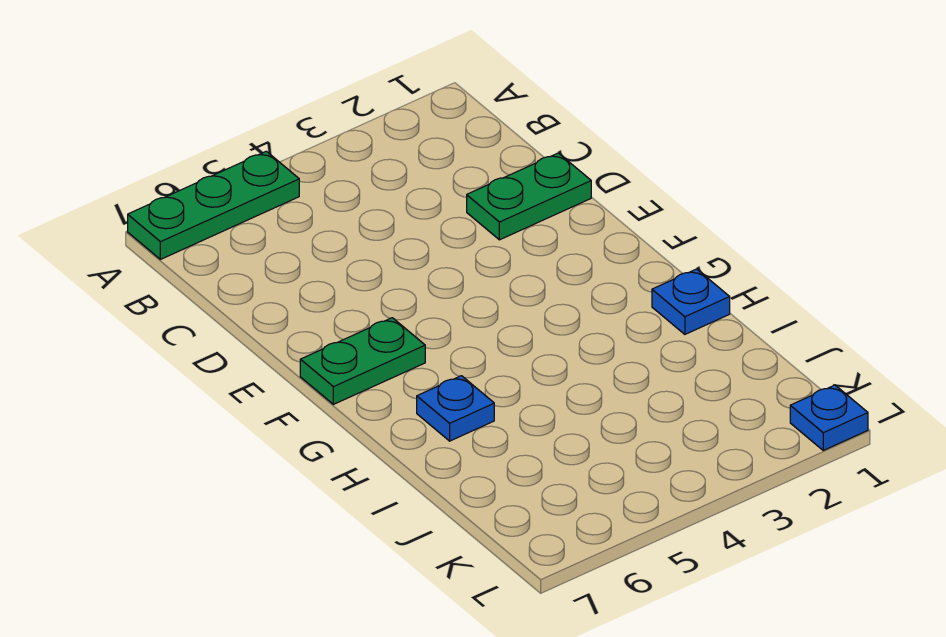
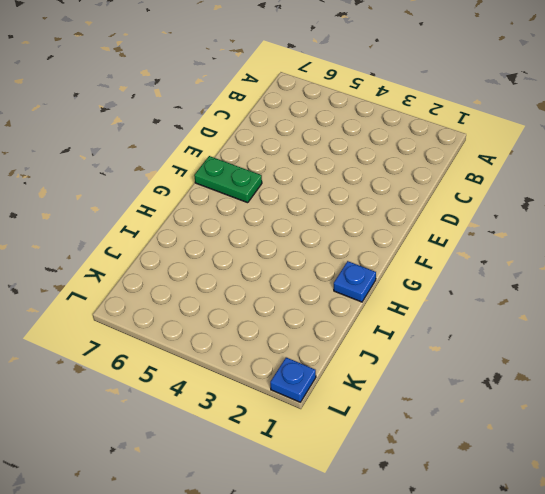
none -> green 1x3 plate [128,151,299,259]
none -> green 1x2 plate [467,153,591,240]

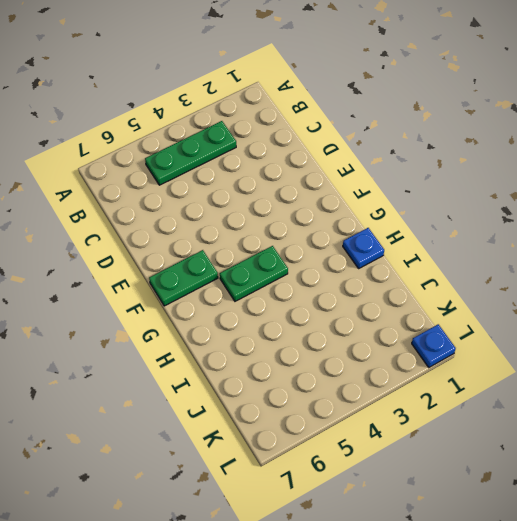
green 1x3 plate [145,121,236,185] -> green 1x3 plate moved to [128,151,299,259]
green 1x2 plate [220,246,288,301] -> green 1x2 plate moved to [467,153,591,240]
none -> blue 1x1 plate [417,376,494,441]

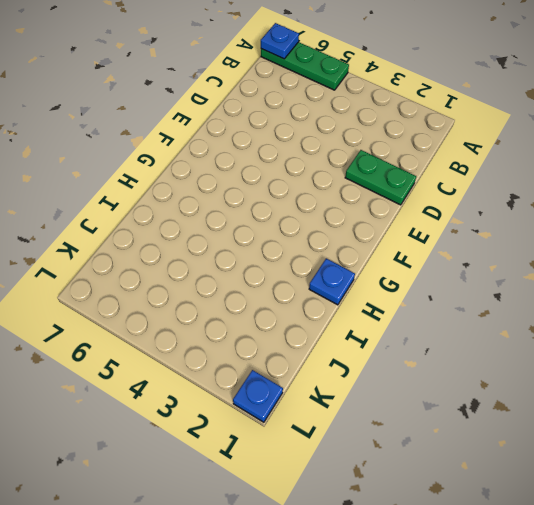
blue 1x1 plate [261,23,299,59] -> blue 1x1 plate moved to [417,376,494,441]
none -> green 1x2 plate [300,318,425,404]

